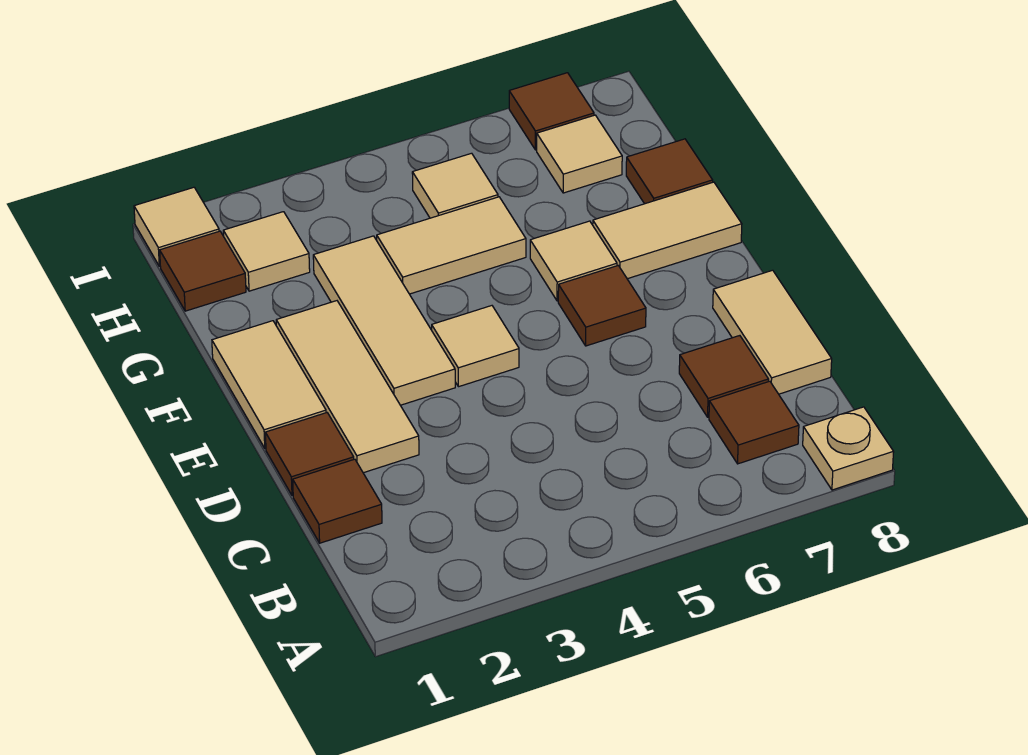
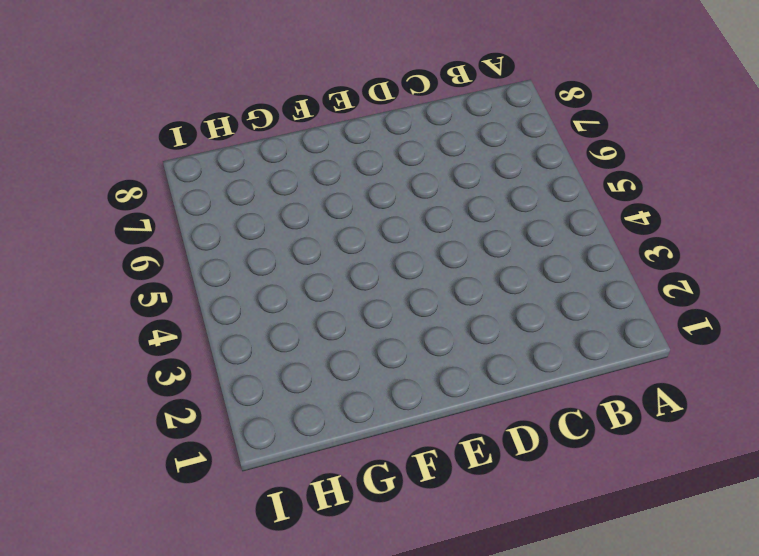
none -> tan 1x1 plate [803,407,894,490]
none -> brown 1x1 tile [709,381,799,464]
none -> brown 1x1 tile [293,459,382,543]

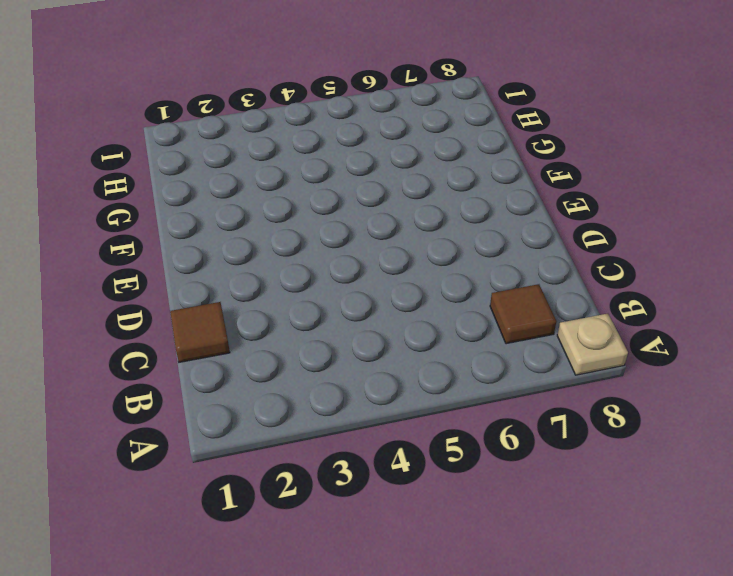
none -> brown 1x1 tile [679,336,769,417]
none -> tan 1x2 tile [713,270,832,394]
none -> brown 1x1 tile [265,413,354,496]

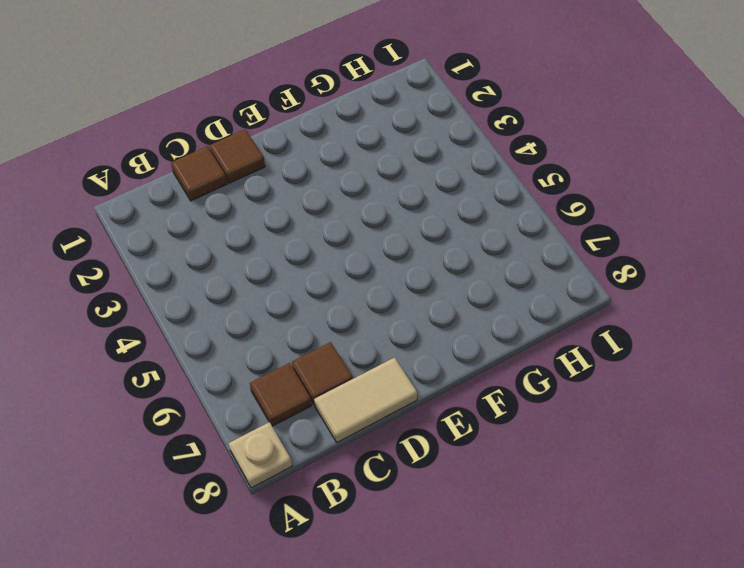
none -> tan 1x3 tile [276,301,419,473]
none -> tan 1x2 tile [212,321,326,449]
none -> tan 1x3 tile [313,236,455,405]

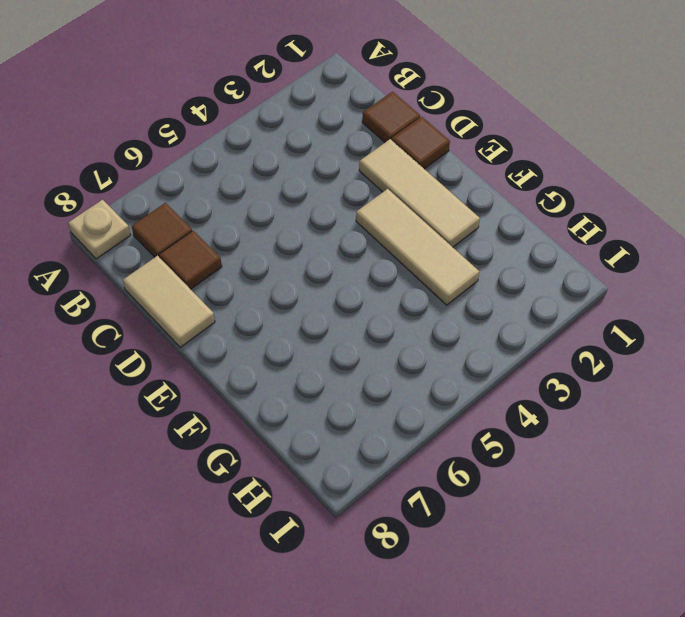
none -> tan 1x2 tile [212,321,326,449]
none -> tan 1x1 tile [432,306,519,387]
none -> brown 1x1 tile [558,266,646,346]

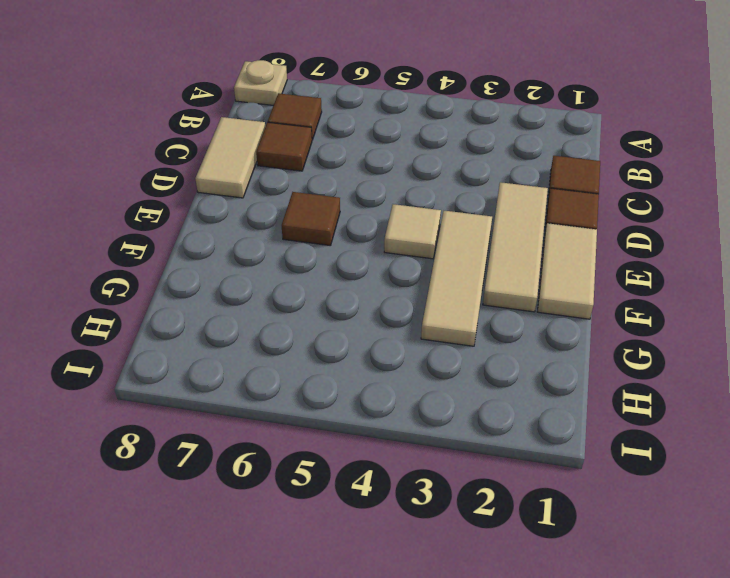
none -> tan 1x1 tile [530,221,617,301]
none -> tan 1x2 tile [593,182,742,279]
none -> tan 1x2 tile [377,197,526,294]

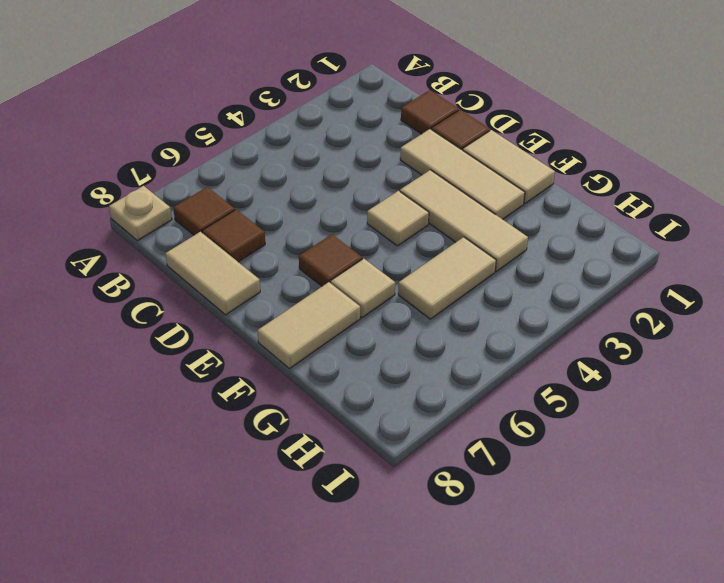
none -> brown 1x1 tile [626,139,713,204]
none -> brown 1x1 tile [160,231,246,311]
none -> tan 1x1 tile [223,212,310,291]

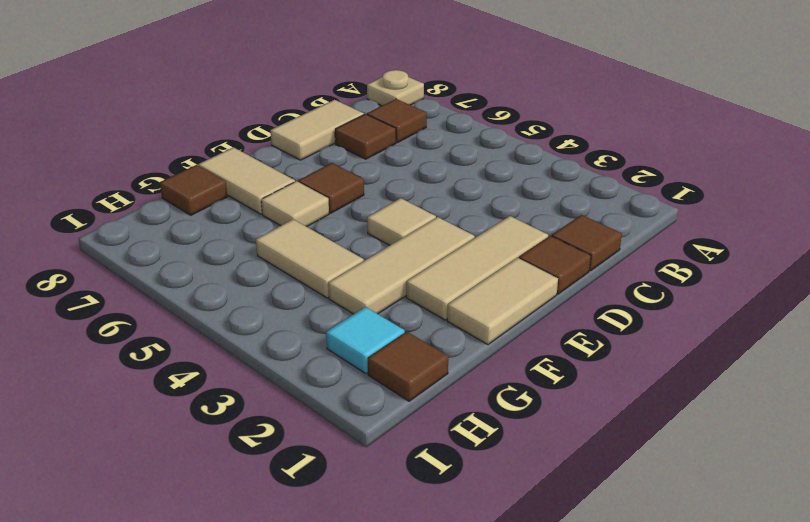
cyan 1x1 tile [326,307,405,374] -> tan 1x1 tile [223,212,310,291]
none -> tan 1x1 tile [412,153,498,218]
none -> tan 1x1 tile [537,115,622,193]
none -> tan 1x1 tile [134,187,219,266]

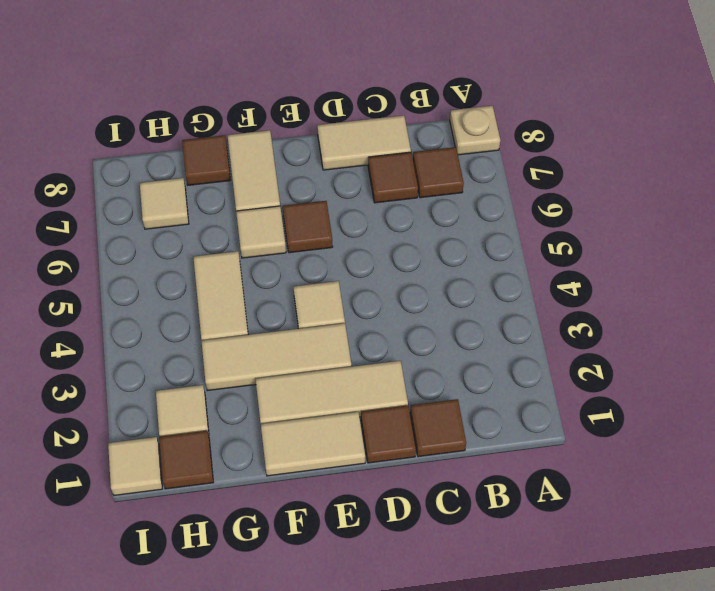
none -> tan 1x1 tile [412,153,498,218]
none -> brown 1x1 tile [509,73,594,150]

